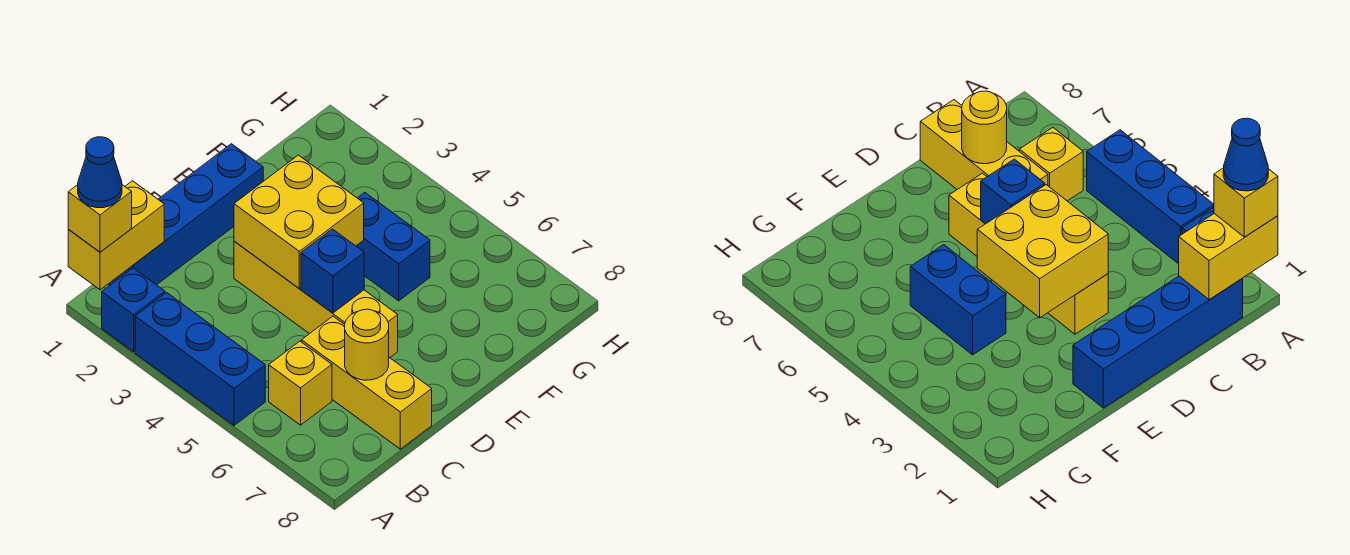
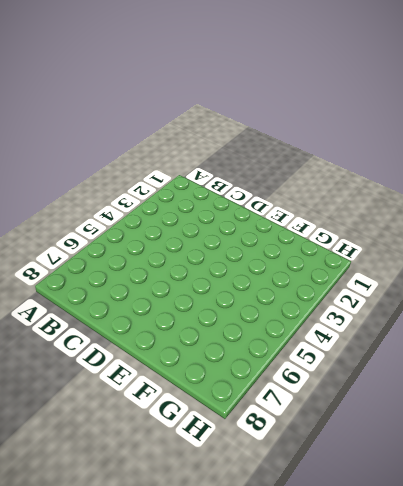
none -> blue 1x1 brick [102,268,165,352]
none -> blue 1x3 brick [135,293,265,425]
none -> blue 1x4 brick [108,144,263,285]

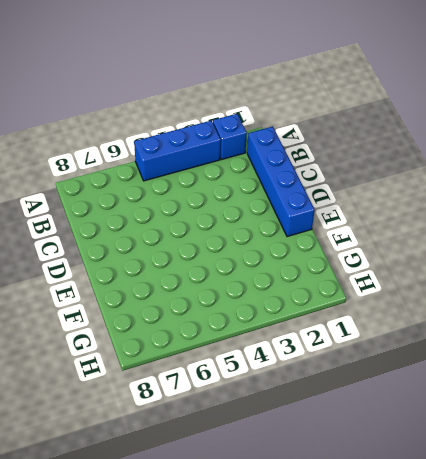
none -> yellow 1x1 brick [269,341,332,425]
none -> yellow 1x3 brick [302,316,432,449]
none -> yellow 1x4 brick [234,241,398,357]

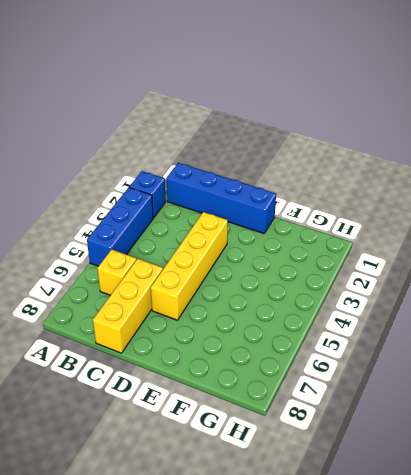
none -> blue 1x2 brick [356,192,430,301]
none -> yellow 1x2 brick [68,181,164,290]
none -> yellow 1x1 round brick [345,309,389,380]

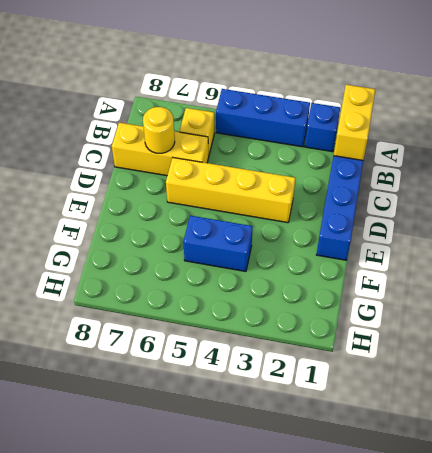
none -> yellow 2x2 brick [234,155,364,288]
none -> blue 1x1 brick [301,229,364,313]
none -> yellow 1x1 brick [68,185,132,252]

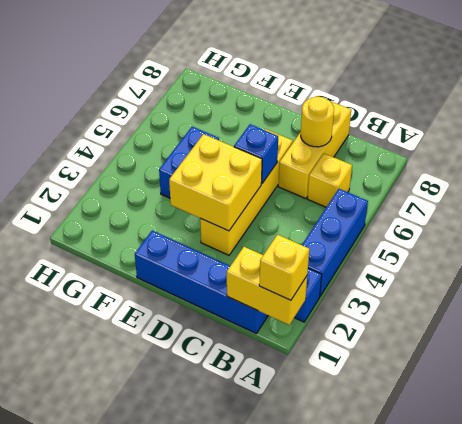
none -> blue 1x1 cone [78,137,122,208]

